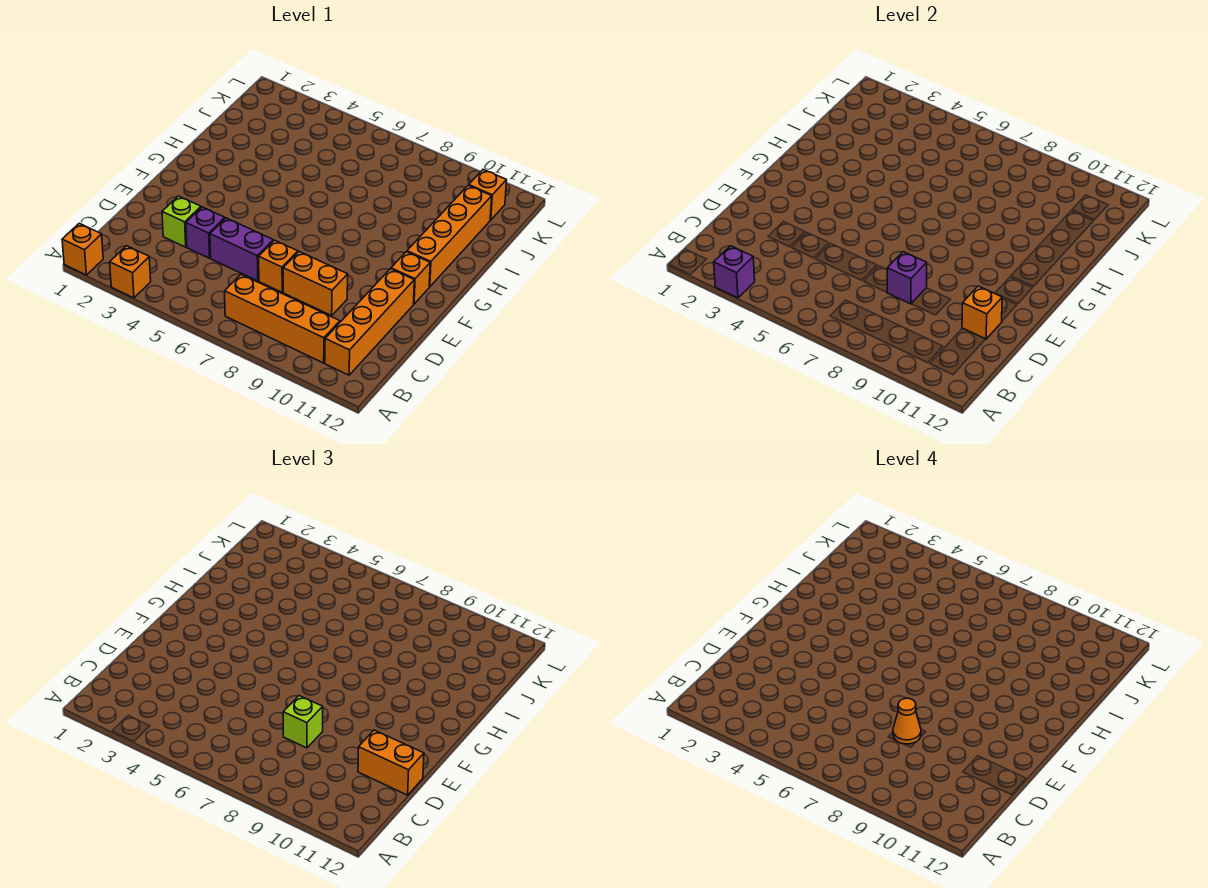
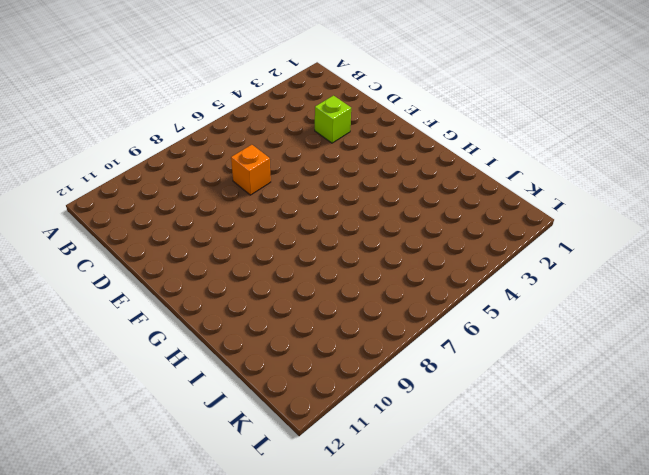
none -> orange 1x1 brick [62,223,103,275]
none -> orange 1x1 brick [110,246,151,298]
none -> orange 1x4 brick [225,275,340,363]

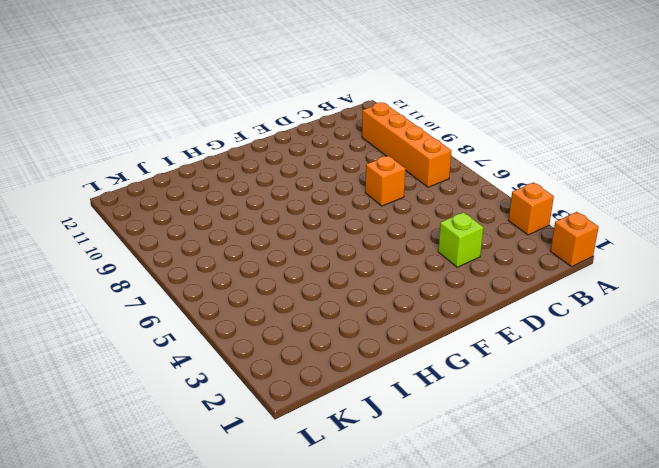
none -> orange 1x4 brick [325,269,414,375]
none -> purple 1x1 brick [186,207,225,258]
none -> purple 1x2 brick [210,218,273,281]

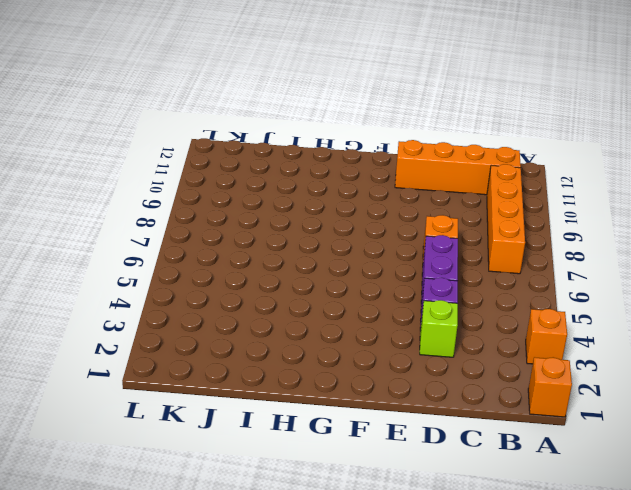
none -> orange 1x2 brick [283,252,348,316]
none -> orange 1x1 brick [391,252,430,304]
none -> orange 1x4 brick [407,185,492,287]

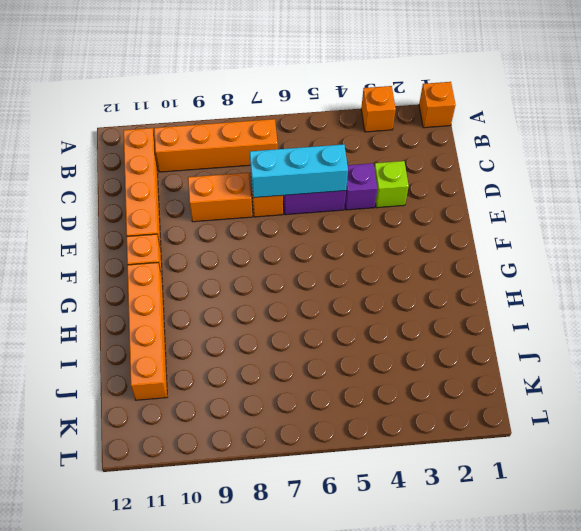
cyan 1x3 brick [250,144,348,198] -> none
none -> orange 1x1 brick [469,170,507,220]
none -> purple 1x1 brick [714,246,755,298]
none -> purple 1x1 brick [887,252,927,304]

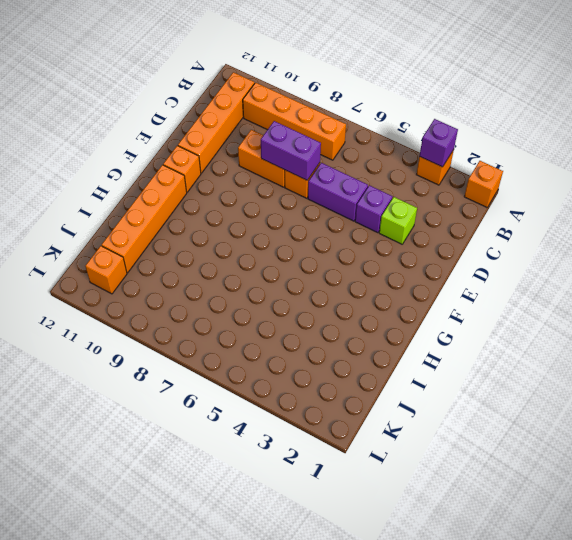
purple 1x2 brick [261,121,321,180] -> purple 1x1 brick [887,252,927,304]
none -> orange 1x1 brick [962,286,1002,339]
none -> lime 1x1 brick [283,696,323,748]
none -> orange 1x2 brick [358,730,424,795]

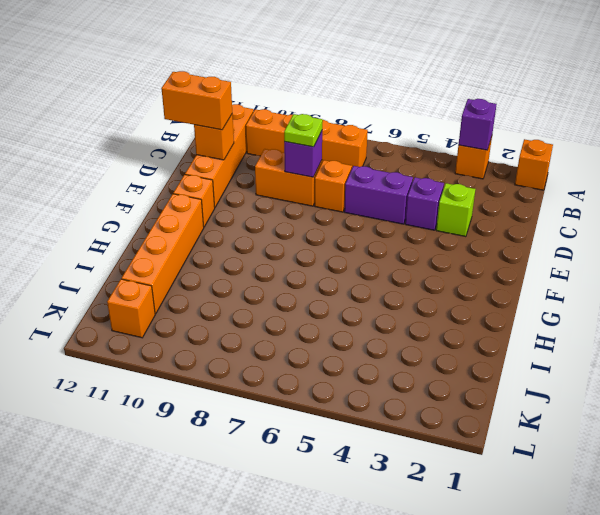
lime 1x1 plate [284,114,323,147] -> lime 1x1 brick [283,696,323,748]
none -> orange 1x1 cone [893,698,921,744]

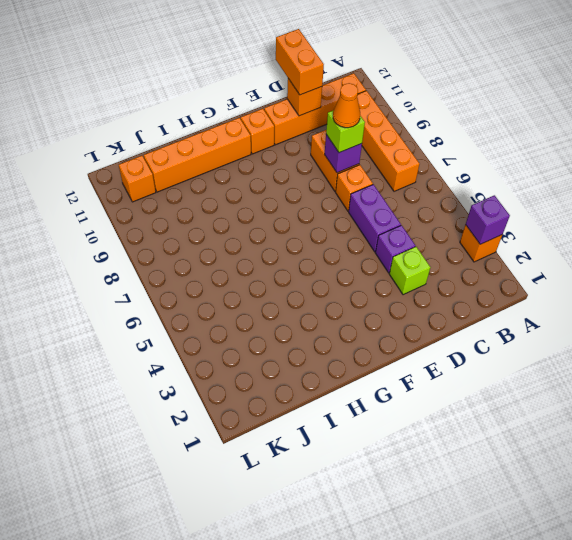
none -> orange 1x1 brick [62,223,103,275]

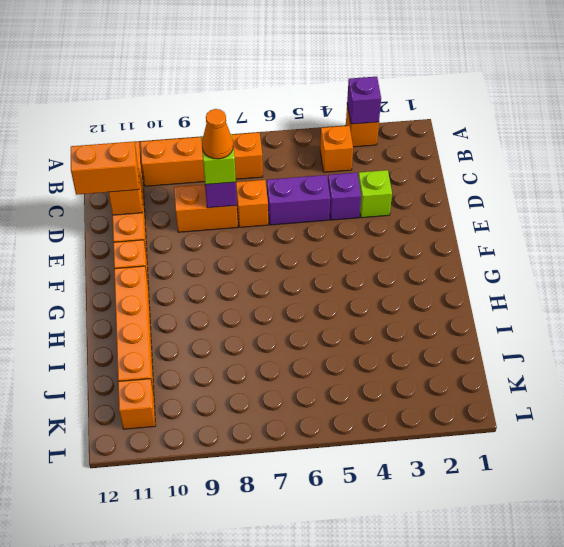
orange 1x1 brick [320,126,353,172] -> orange 1x1 brick moved to [62,223,103,275]

